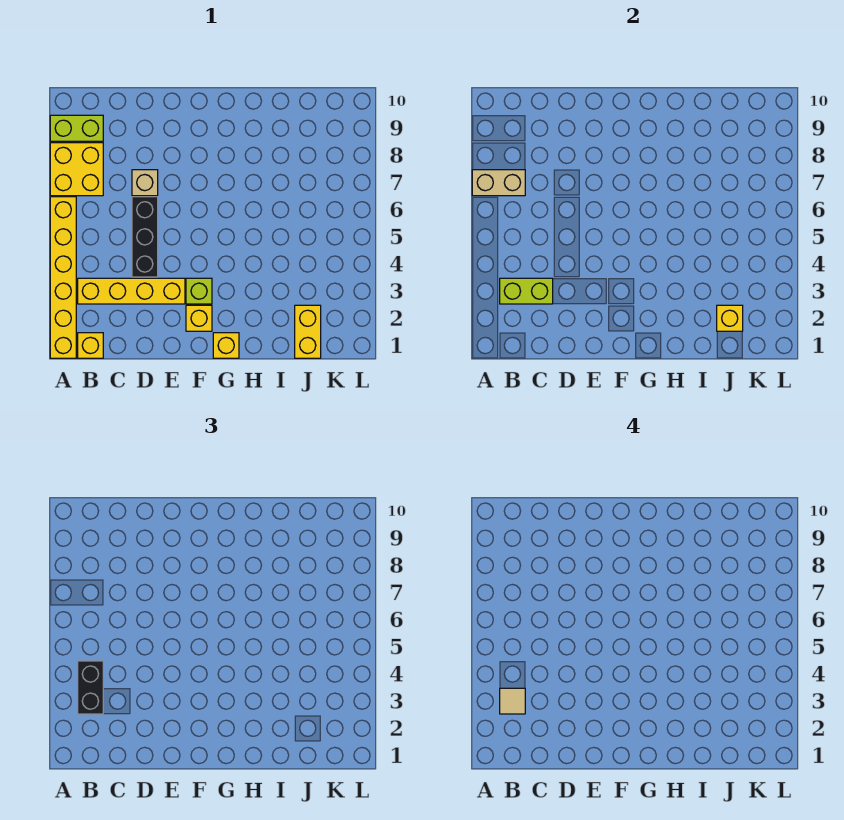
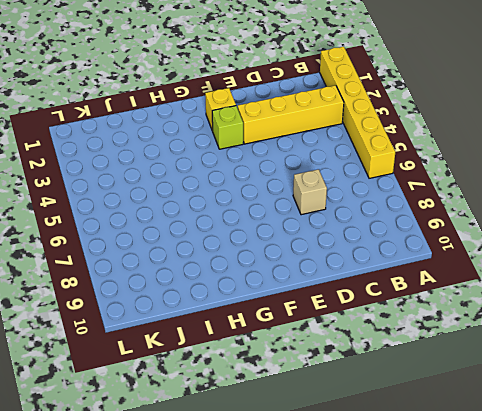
none -> yellow 2x2 brick [50,143,103,196]
none -> lime 1x2 brick [50,115,103,141]
none -> yellow 1x1 brick [78,333,103,358]

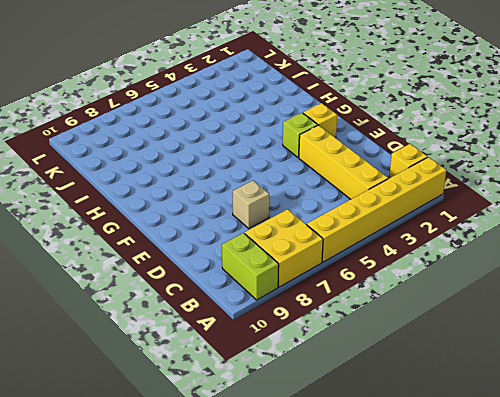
none -> black 1x3 brick [132,197,158,277]
none -> yellow 1x1 brick [213,333,239,358]
none -> yellow 1x2 brick [295,305,321,358]

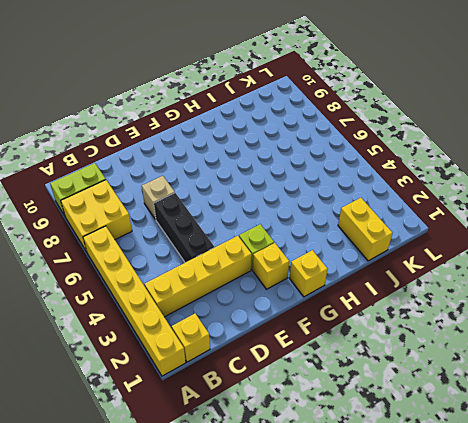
none -> tan 1x2 brick [472,170,525,196]
none -> lime 1x2 brick [500,278,553,304]
none -> yellow 1x1 brick [717,305,743,331]

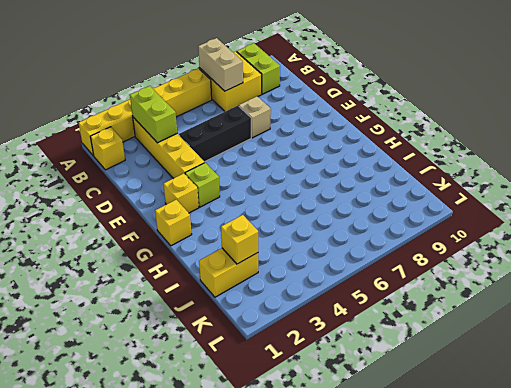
none -> black 1x2 brick [78,661,103,714]
none -> tan 1x1 tile [500,688,525,714]

